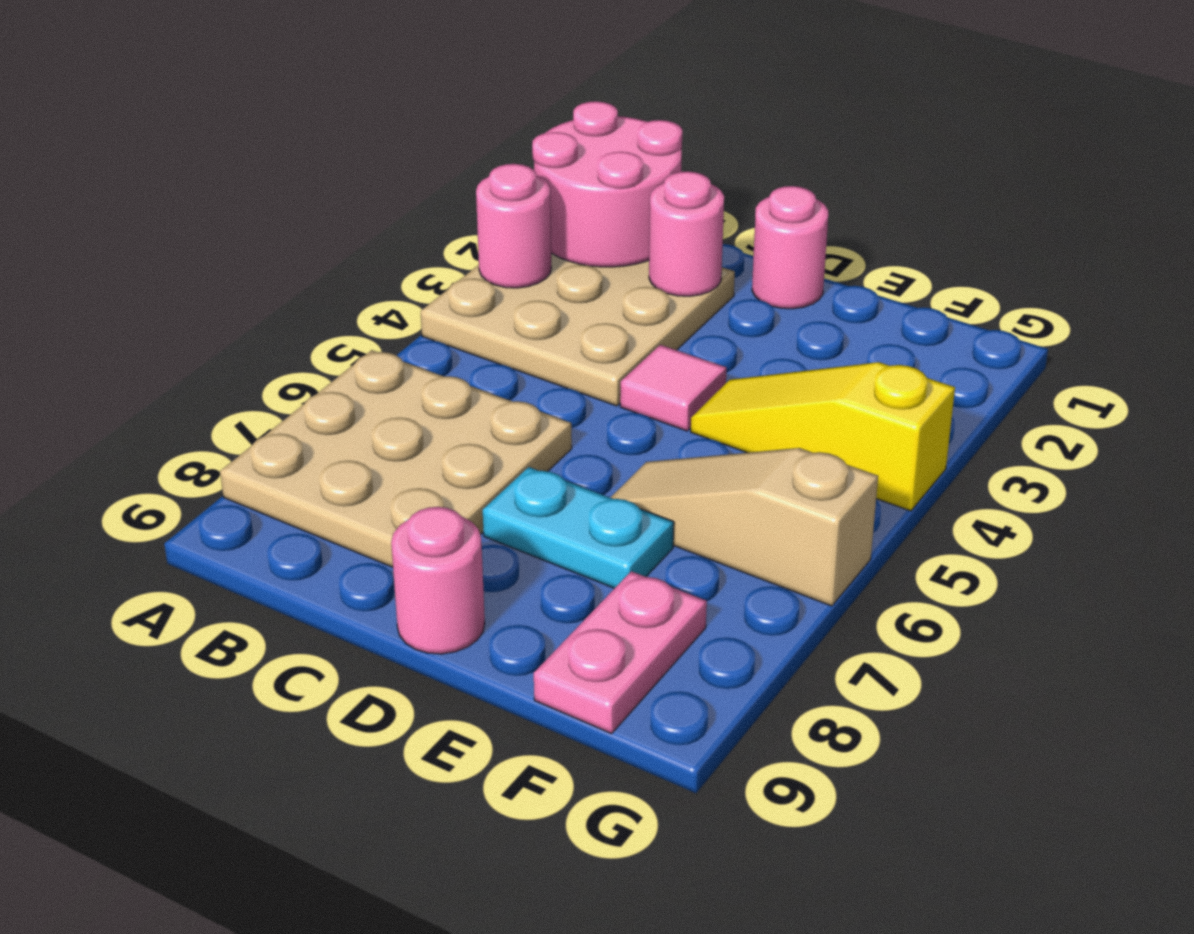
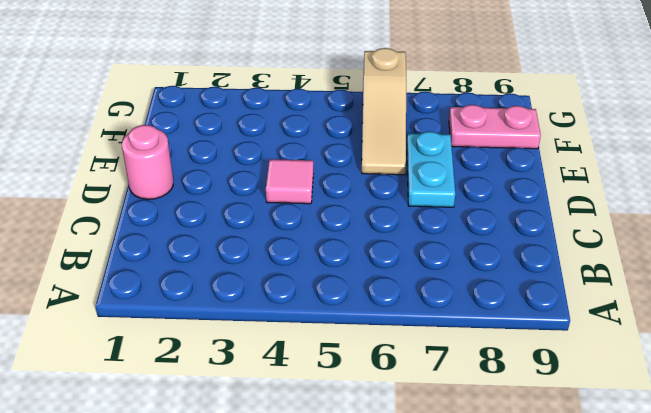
none -> tan 3x3 plate [421,253,735,406]
none -> tan 3x3 plate [220,350,572,567]
none -> pink 1x1 round brick [391,507,485,654]

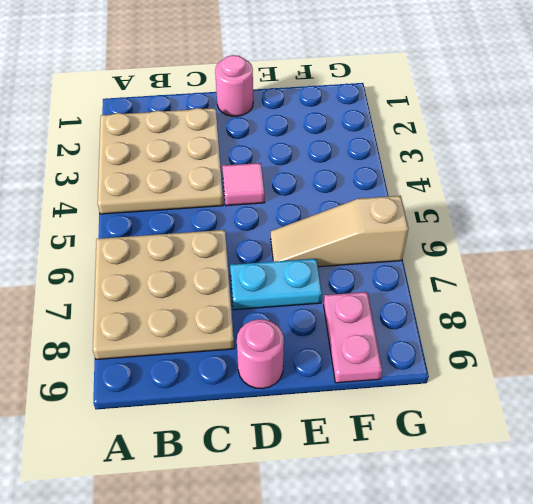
none -> yellow 1x3 slope [691,362,955,511]
none -> pink 2x2 round brick [532,101,682,267]
none -> pink 1x1 round brick [476,164,551,288]

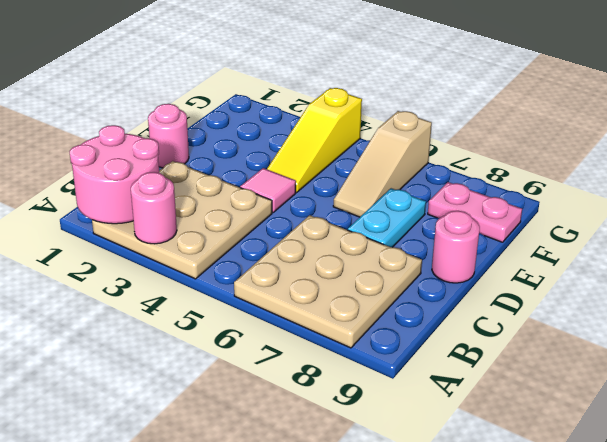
none -> pink 1x1 round brick [649,171,724,296]

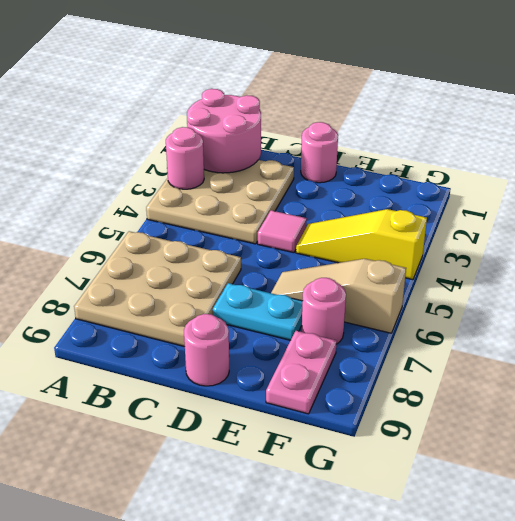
pink 1x1 round brick [302,278,346,344] -> pink 1x1 round brick moved to [649,171,724,296]

